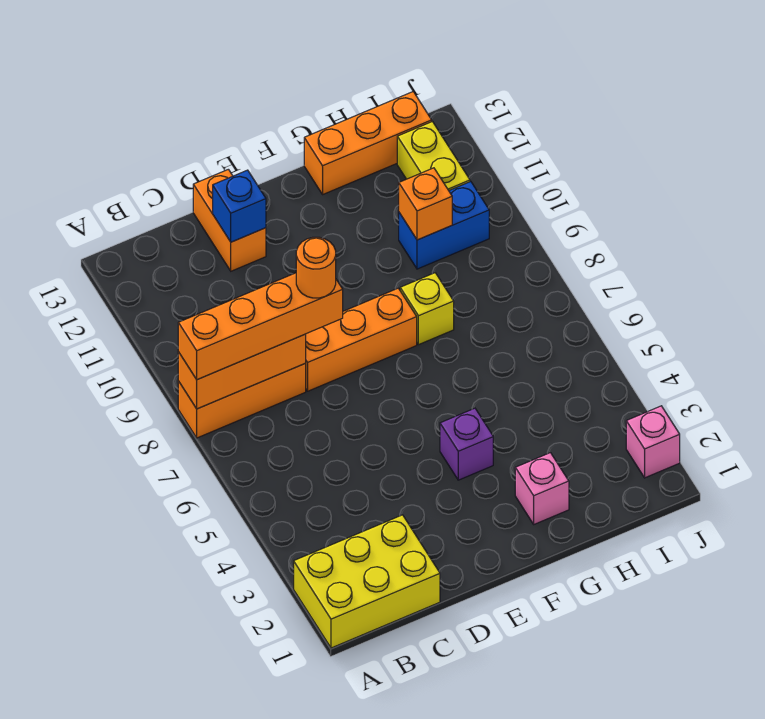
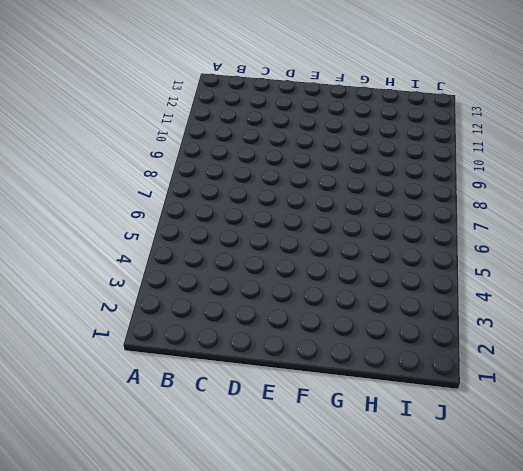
none -> yellow 2x3 brick [294,515,440,648]
none -> orange 1x3 brick [178,363,306,438]
none -> orange 1x3 brick [306,288,417,391]

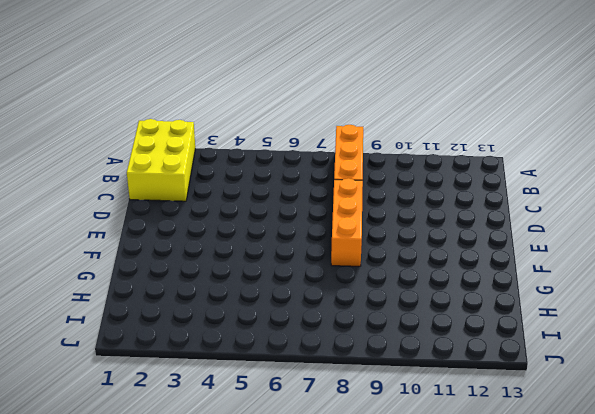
none -> orange 1x2 brick [193,169,266,271]
none -> purple 1x1 brick [440,408,493,480]
none -> pink 1x1 brick [515,453,569,524]

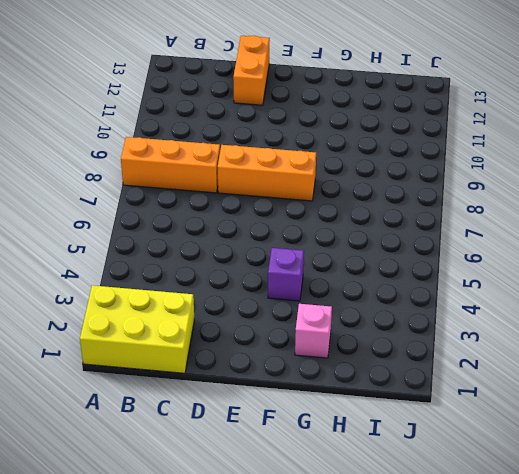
none -> yellow 1x1 brick [400,273,454,345]
none -> orange 1x3 brick [304,92,432,194]
none -> blue 1x2 brick [399,182,489,269]

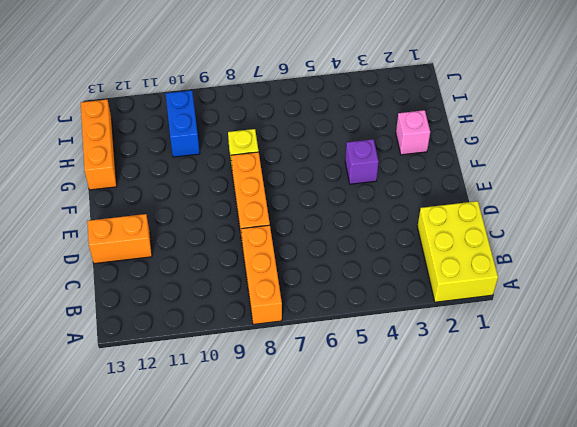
none -> yellow 1x2 brick [397,122,470,190]
none -> pink 1x1 brick [626,406,680,478]
none -> orange 1x3 brick [178,334,306,409]

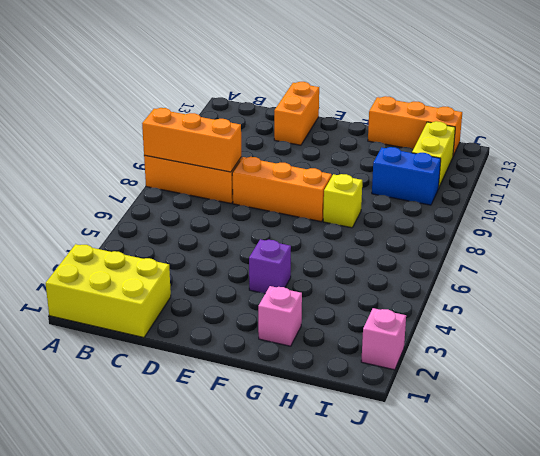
none -> blue 1x1 brick [213,170,266,242]
none -> orange 1x1 brick [399,168,452,240]
none -> orange 1x4 brick [178,273,343,380]

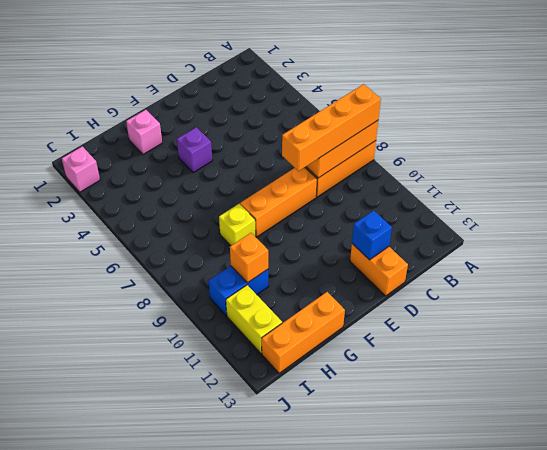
none -> yellow 2x3 brick [294,515,440,648]
none -> orange 1x1 round brick [296,237,336,298]

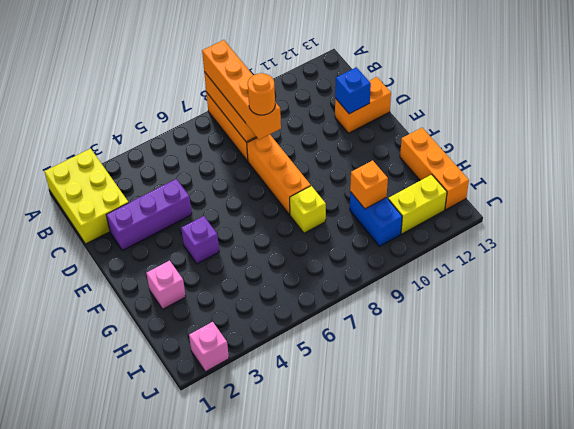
purple 1x3 brick [106,179,192,251] -> none

